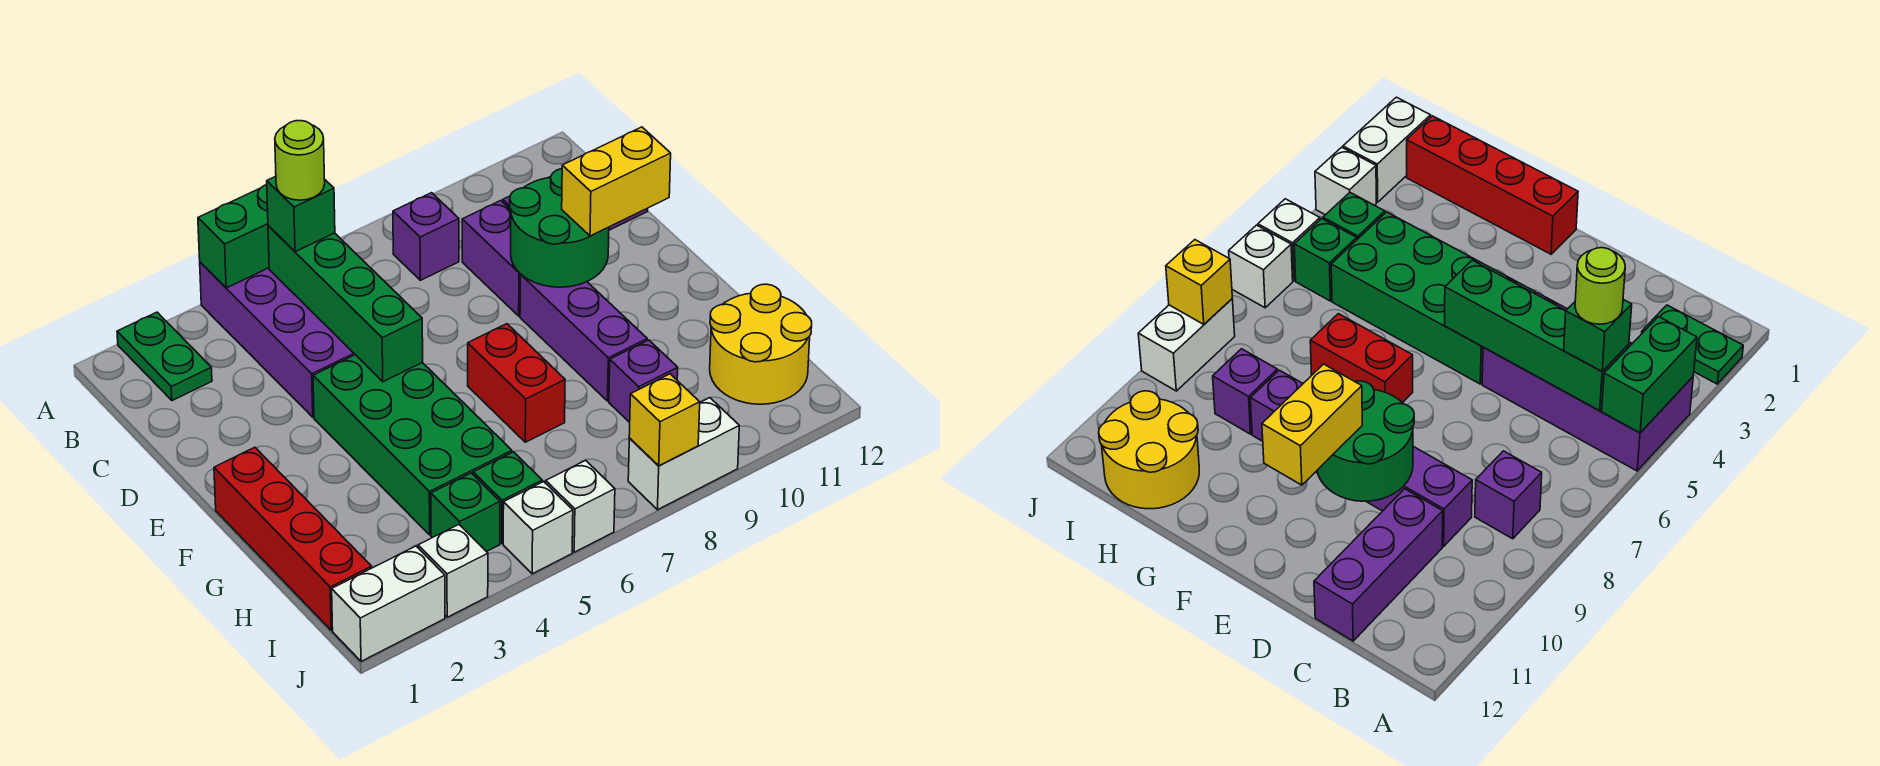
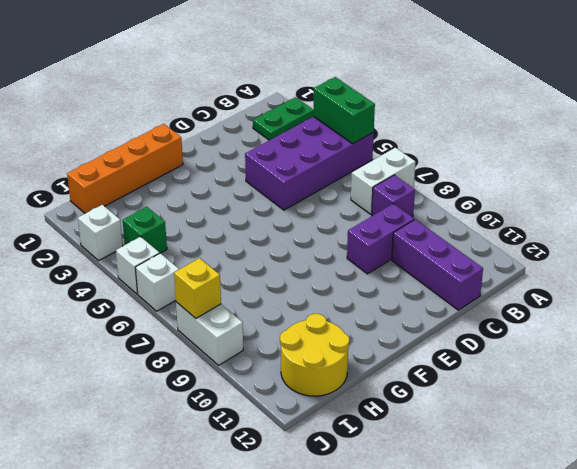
white 1x2 brick [351,148,415,214] -> white 1x2 brick turned to [332,546,445,661]
orange 1x4 brick [67,124,183,213] -> red 1x4 brick [214,447,372,630]
none -> green 2x4 brick [313,355,512,535]
none -> purple 1x3 brick [520,275,647,401]
none -> red 1x2 brick [468,324,565,442]

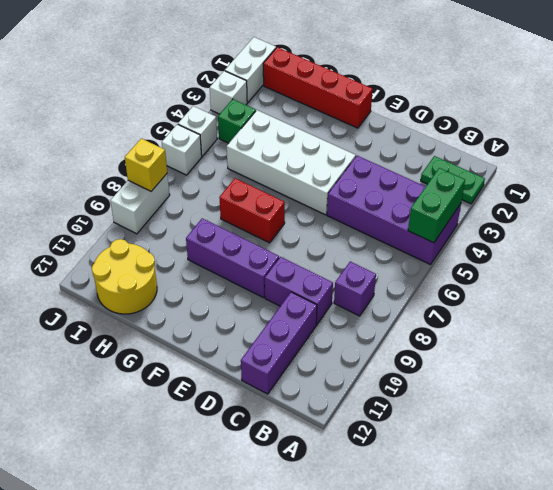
white 2x4 brick [227,110,356,215] -> green 2x4 brick [313,355,512,535]
none -> purple 1x1 brick [609,340,678,422]
none -> green 1x1 brick [473,452,542,543]
none -> green 1x4 brick [268,226,423,382]

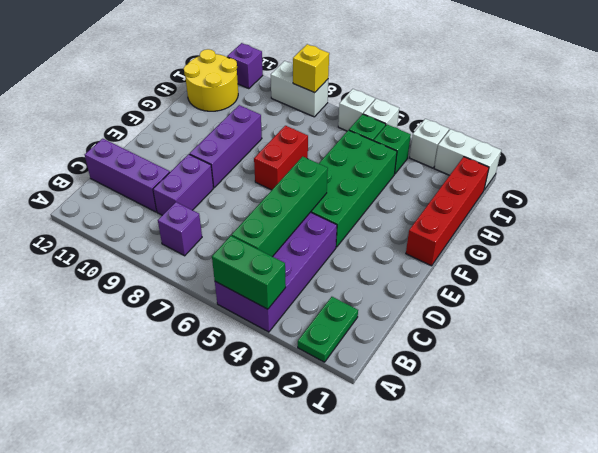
purple 1x1 brick [227,43,263,89] -> purple 1x1 brick moved to [609,340,678,422]
none -> green 2x2 round brick [510,169,609,287]
none -> green 1x1 brick [267,176,335,252]
none -> yellow 1x2 brick [562,127,671,236]

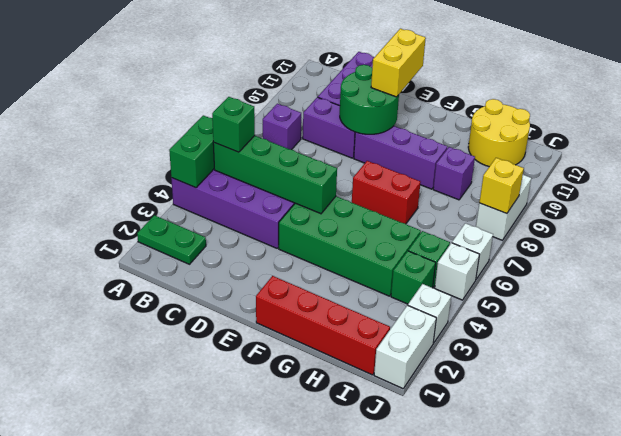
none -> lime 1x1 round brick [275,121,325,200]

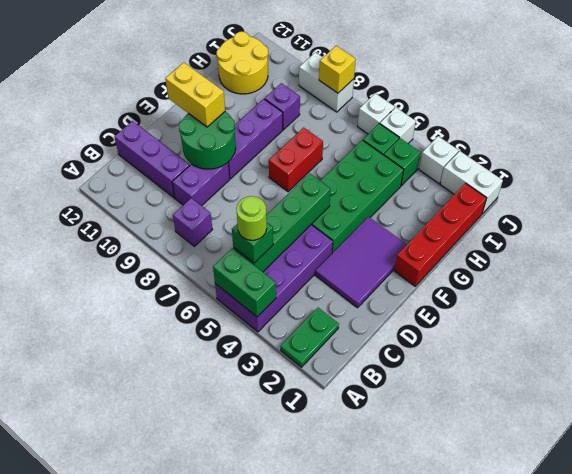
purple 2x3 tile [315,217,407,308] -> none

